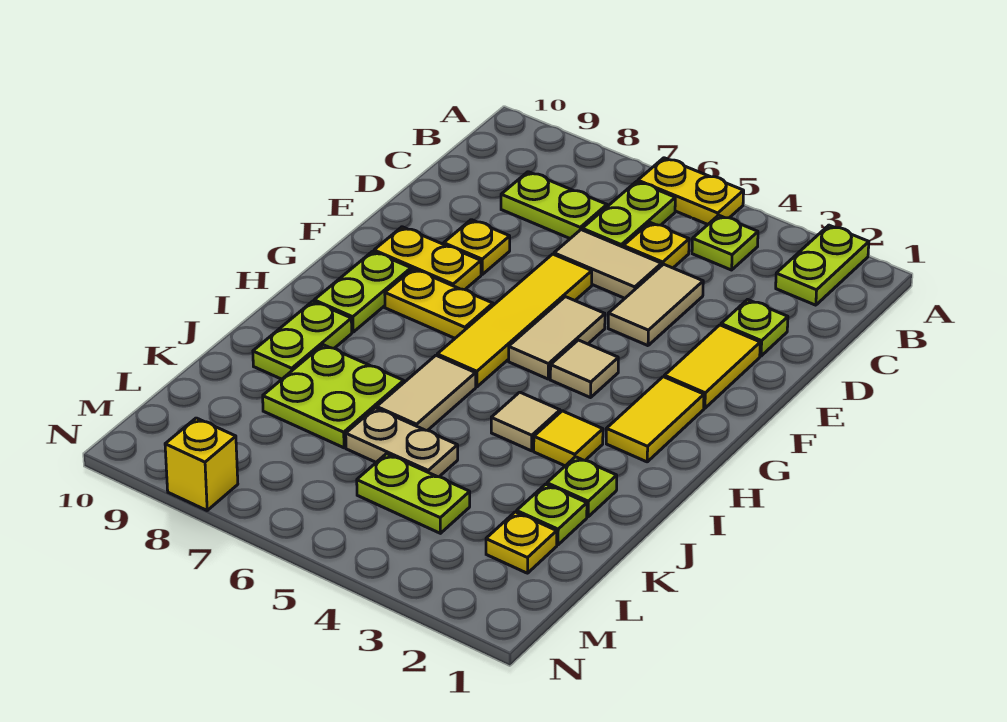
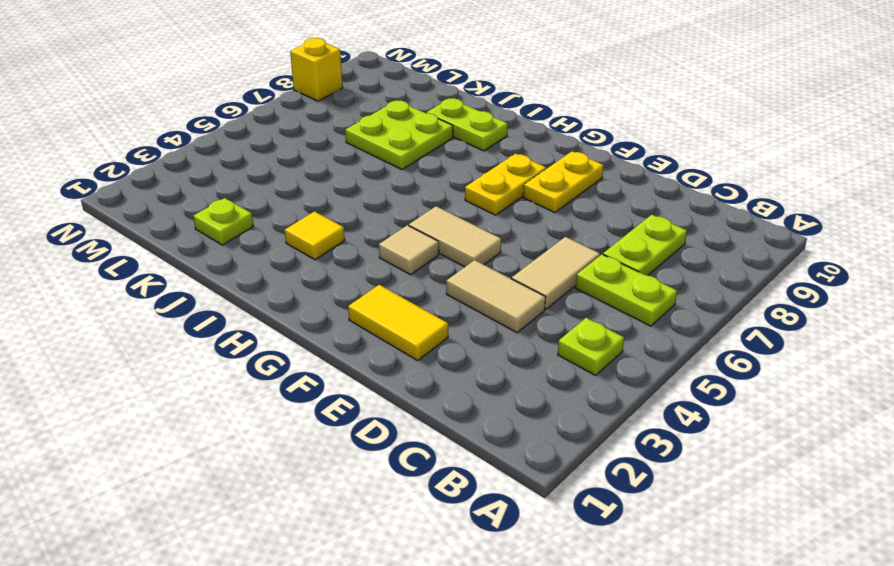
none -> lime 1x2 plate [776,225,869,305]
none -> yellow 1x2 plate [638,158,744,224]
none -> yellow 1x1 plate [623,223,689,268]

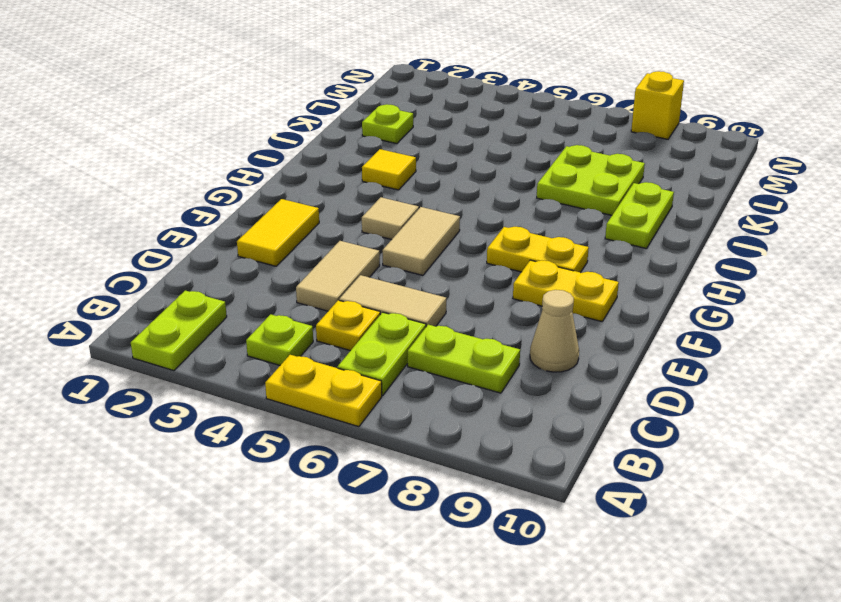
tan 1x1 cone [530,290,579,372] -> none
none -> lime 1x1 plate [721,300,788,356]
none -> yellow 1x4 tile [437,254,592,387]
none -> yellow 1x1 plate [444,220,510,274]

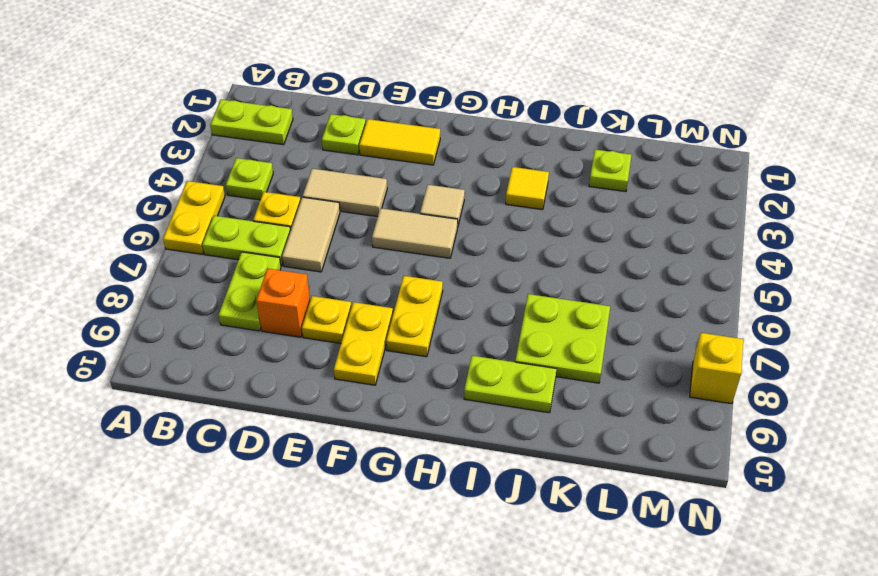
orange 1x1 brick [256,268,310,337] -> none
none -> yellow 1x4 tile [437,254,592,387]
none -> yellow 1x2 tile [606,377,704,462]
none -> lime 1x2 plate [314,251,411,332]

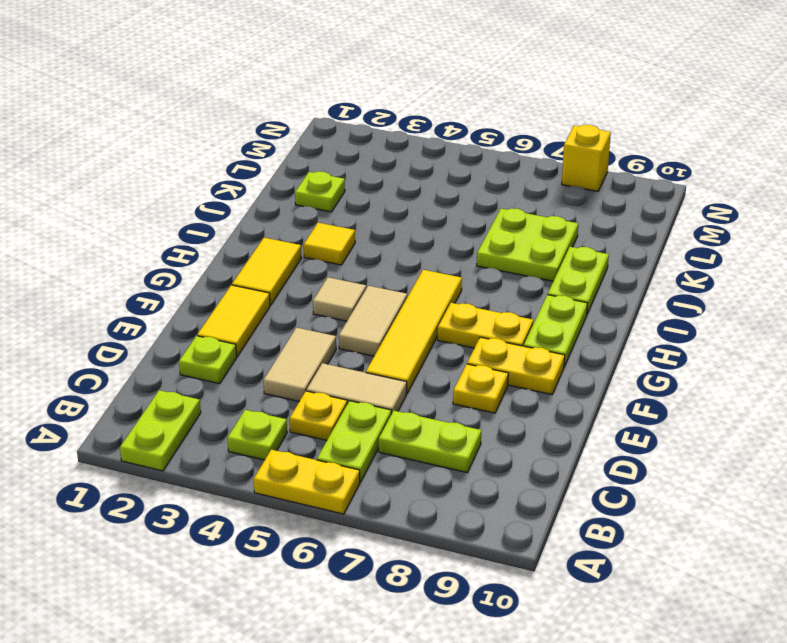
none -> tan 1x1 tile [491,392,560,451]
none -> tan 1x2 tile [377,355,476,430]
none -> lime 1x1 plate [547,457,617,517]

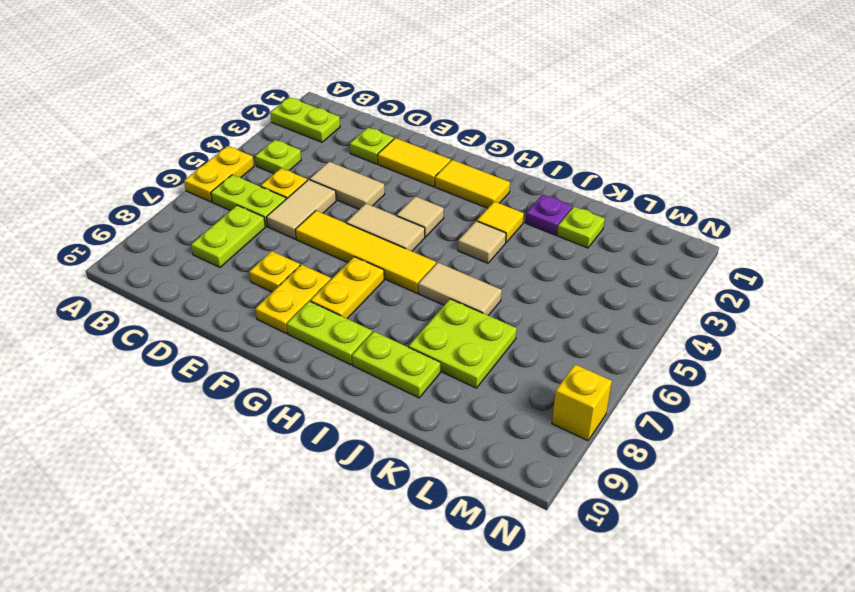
purple 1x1 plate [525,195,572,235] -> lime 1x1 plate [547,457,617,517]
none -> tan 1x2 plate [346,408,458,477]
none -> yellow 1x1 plate [486,512,557,573]
none -> lime 1x2 plate [357,454,470,533]

